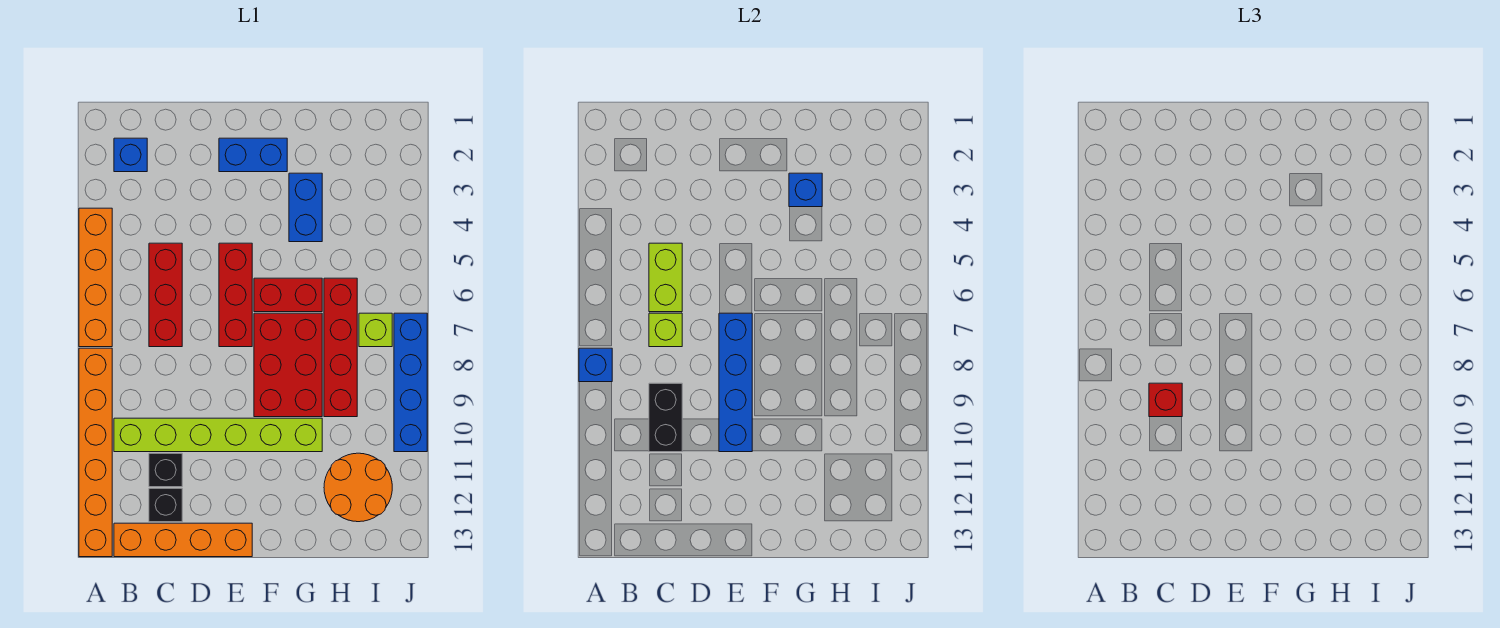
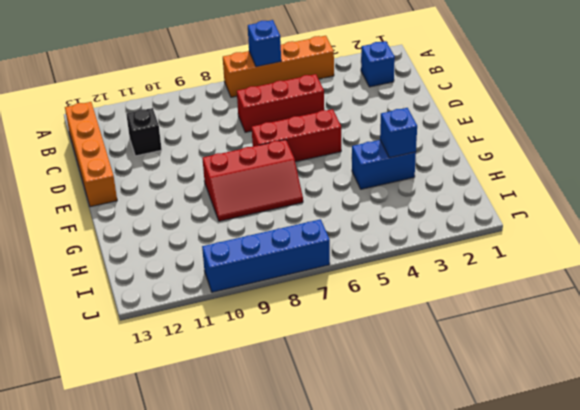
blue 1x1 brick [248,20,281,67] -> blue 1x1 brick moved to [579,348,612,382]
red 2x3 slope [202,140,303,221] -> red 2x3 brick [254,313,322,417]
none -> orange 1x6 brick [79,348,112,557]
none -> lime 1x6 brick [114,418,322,452]
none -> black 1x1 brick [149,488,182,522]

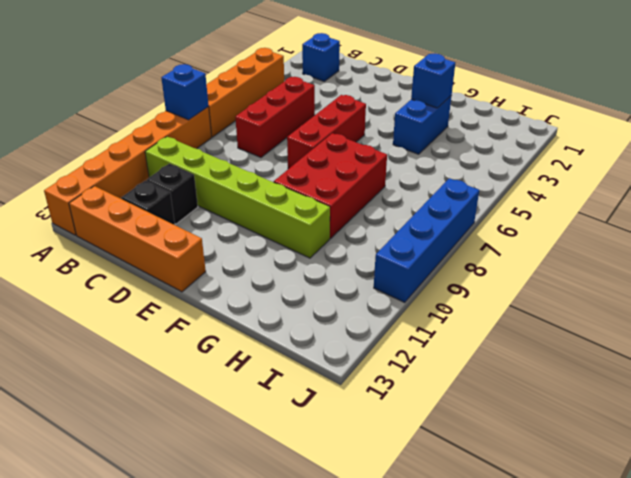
none -> blue 1x2 brick [219,138,287,172]
none -> red 1x2 brick [254,278,322,312]
none -> red 1x4 brick [324,278,357,417]

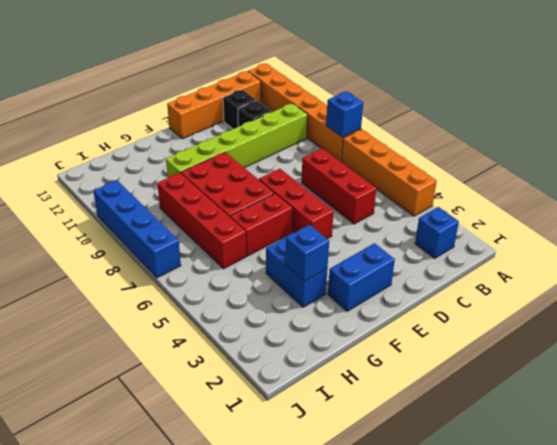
none -> orange 2x2 round brick [324,453,392,522]
none -> lime 1x1 brick [359,313,392,347]
none -> lime 1x2 brick [649,243,682,312]

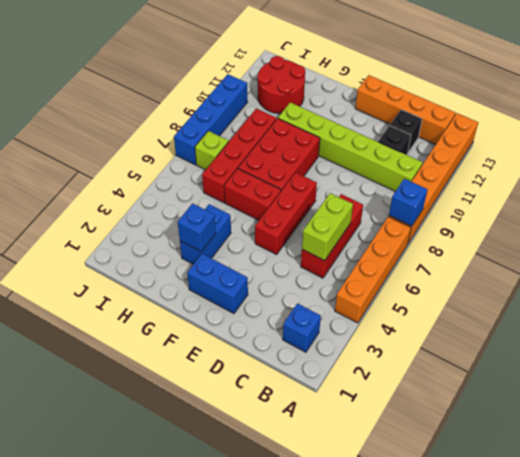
red 2x2 round brick [257,56,305,114] -> orange 2x2 round brick [324,453,392,522]
none -> lime 1x1 brick [649,313,682,347]
none -> black 1x2 brick [649,383,682,452]
none -> blue 1x4 brick [719,313,752,452]

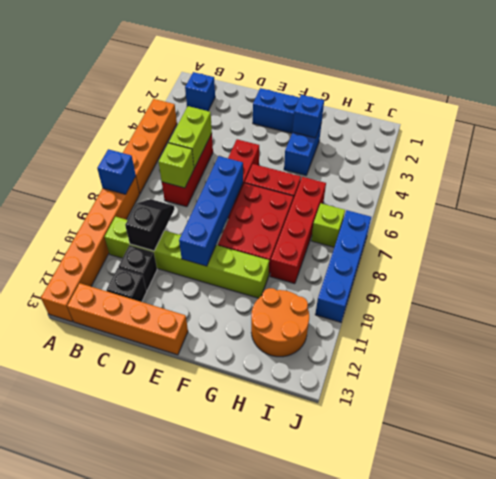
black 1x2 slope [125,199,175,251] -> black 1x2 brick [649,383,682,452]
none -> red 1x1 brick [1149,383,1182,417]

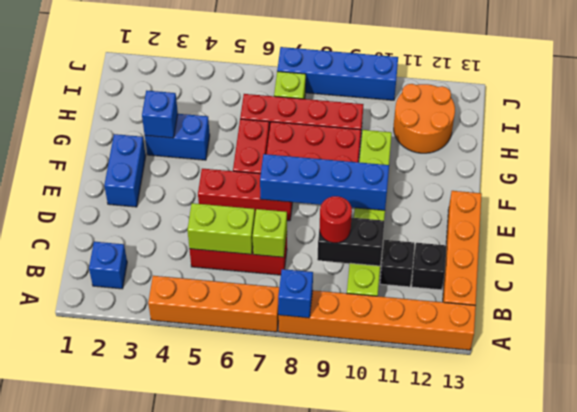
red 1x1 round brick [320,196,352,243] -> red 1x1 brick [1149,383,1182,417]

